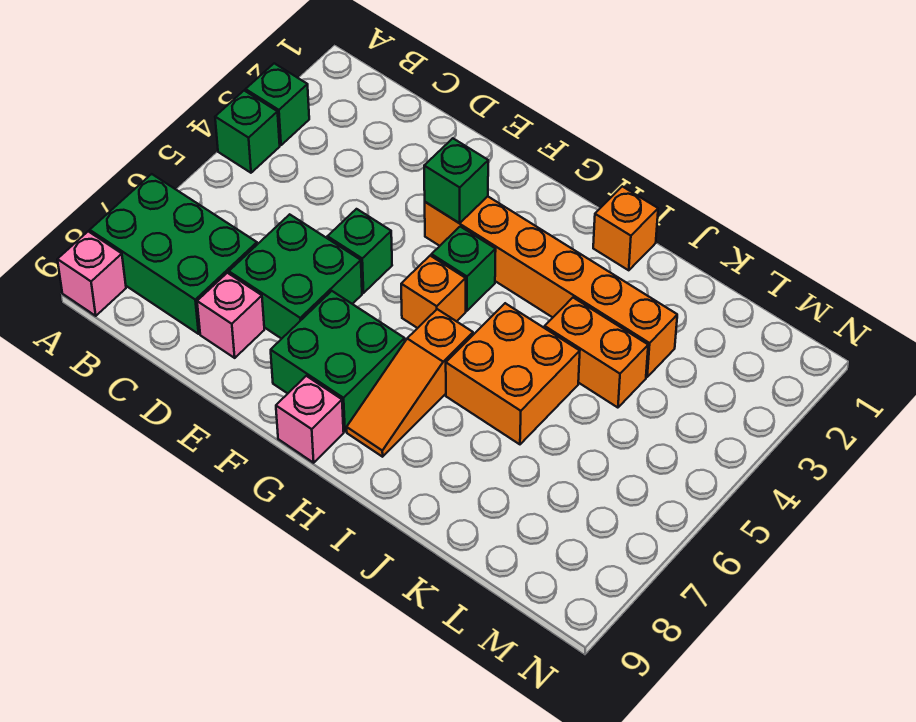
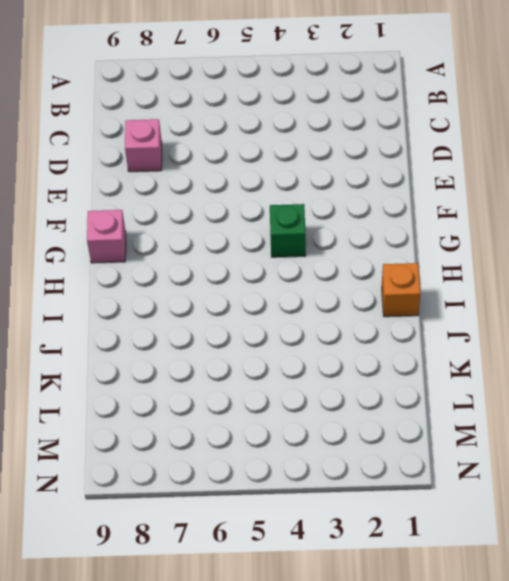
none -> green 1x1 brick [246,63,309,145]
none -> green 1x1 brick [215,91,280,173]
none -> green 2x3 brick [90,174,257,334]

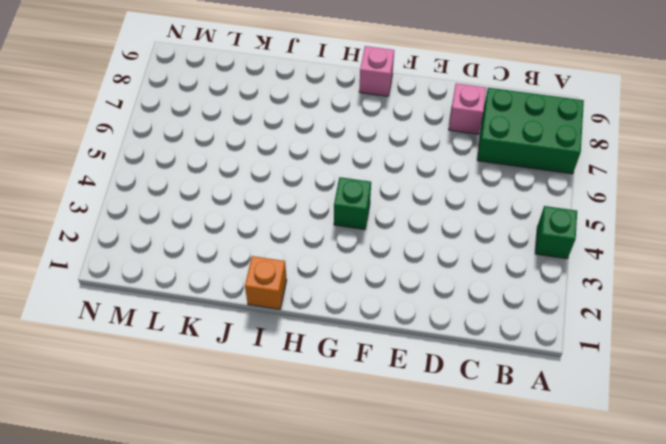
none -> green 1x1 brick [246,63,309,145]
none -> pink 1x1 brick [57,231,126,316]
none -> green 2x2 brick [229,214,362,339]

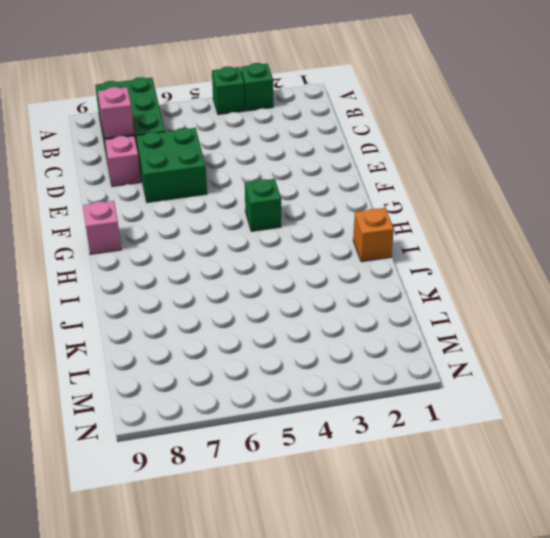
pink 1x1 brick [98,87,134,138] -> pink 1x1 brick moved to [57,231,126,316]
none -> green 1x1 brick [327,209,392,293]
none -> orange 1x6 brick [425,196,677,377]
none -> green 2x2 brick [271,291,405,432]

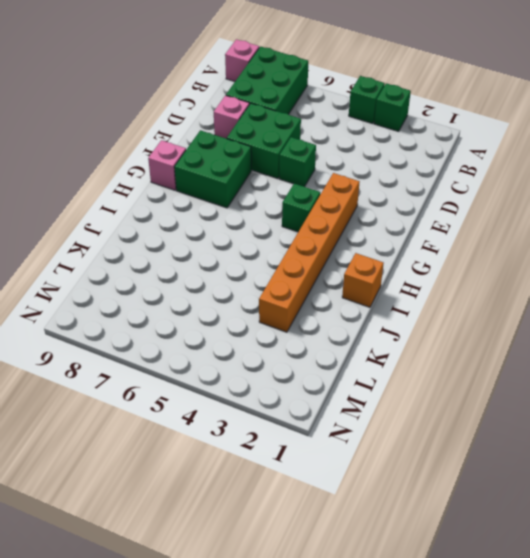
none -> orange 1x1 brick [401,256,466,328]
none -> orange 1x3 slope [347,309,473,457]
none -> orange 2x2 brick [446,303,580,444]

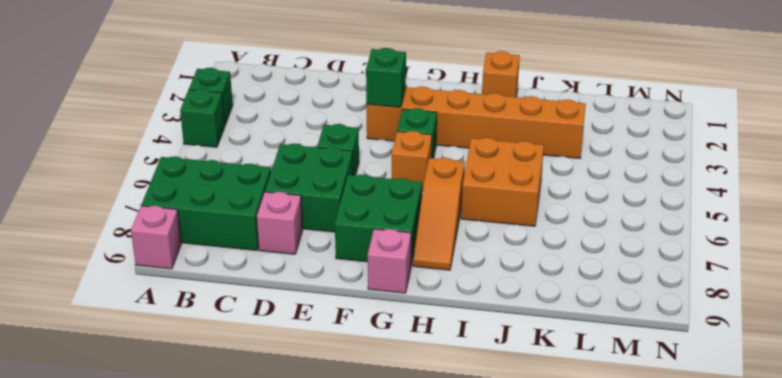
none -> orange 1x2 brick [545,298,648,408]

